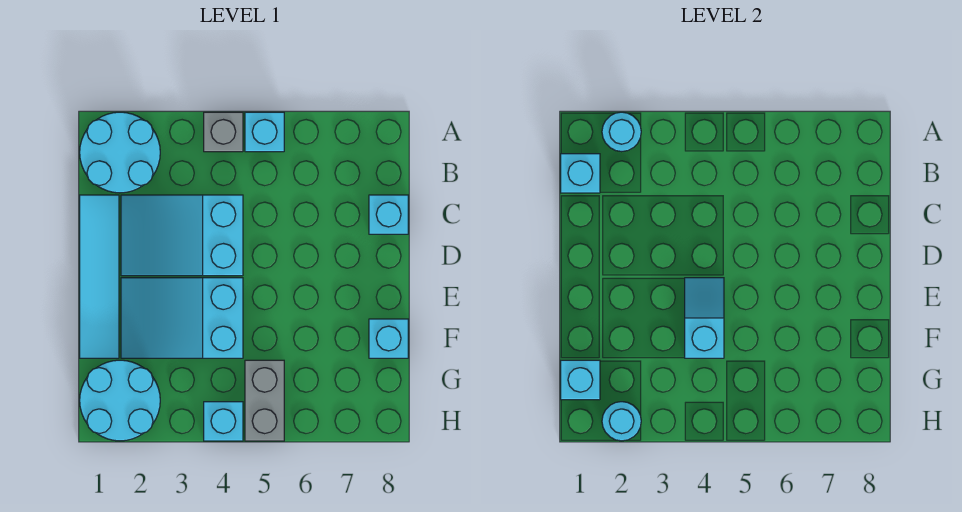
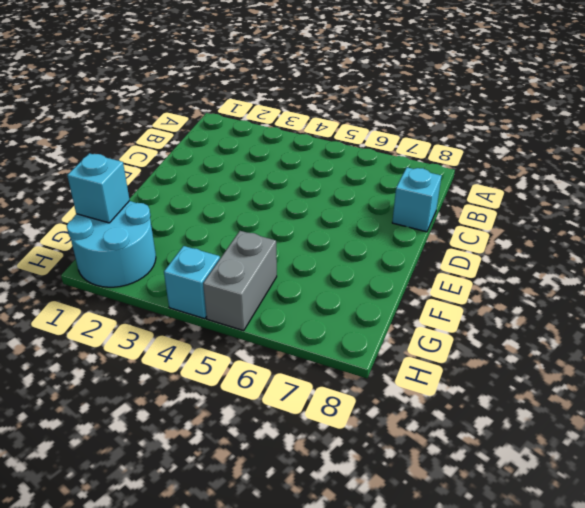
none -> cyan 2x2 round brick [80,112,160,193]
none -> grey 1x1 brick [204,112,243,152]
none -> cyan 1x1 brick [245,112,284,152]

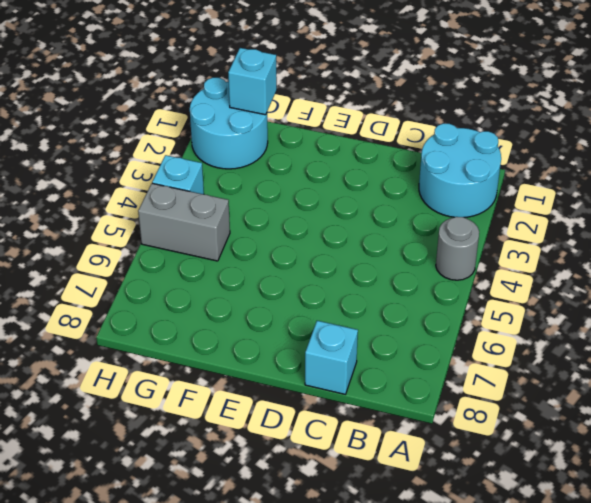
grey 1x1 round brick [436,217,479,280] -> grey 1x1 brick [204,112,243,152]
none -> cyan 1x1 brick [245,112,284,152]
none -> cyan 1x4 tile [80,195,119,358]
none -> cyan 2x3 slope [121,195,243,276]

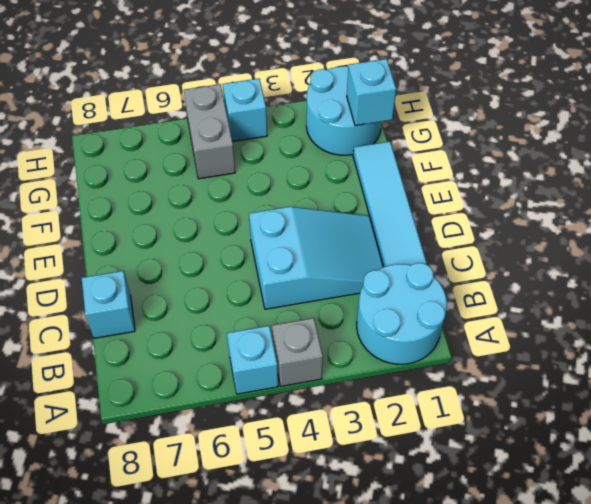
none -> cyan 2x3 slope [121,278,243,358]
none -> cyan 1x1 brick [369,319,408,358]
none -> cyan 1x1 round brick [602,112,641,152]

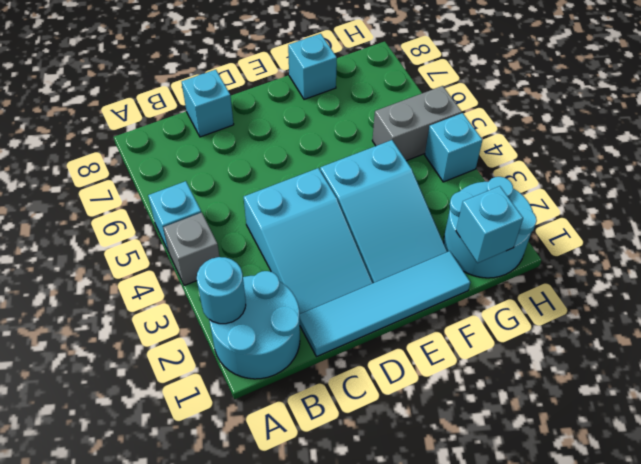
none -> cyan 1x1 brick [561,154,600,193]
none -> cyan 1x2 slope [685,278,724,358]
none -> cyan 1x1 round brick [602,402,641,441]

